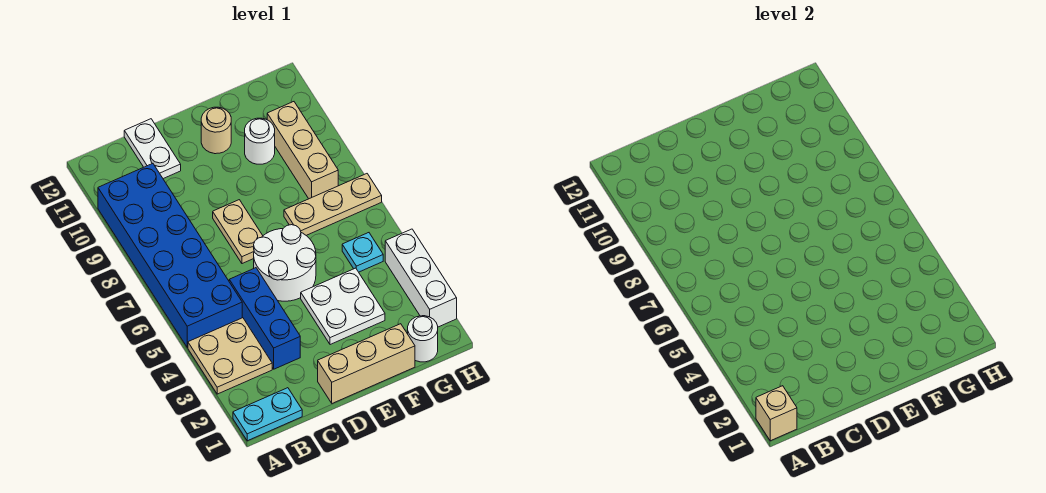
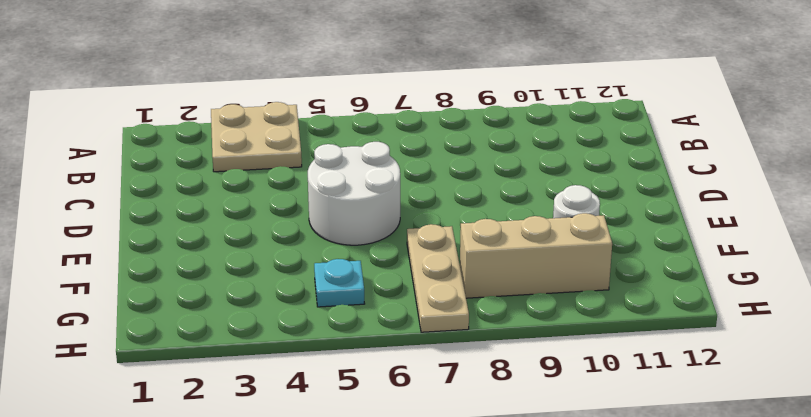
none -> cyan 1x2 plate [233,388,302,441]
none -> blue 2x6 brick [98,163,242,347]
none -> blue 1x3 brick [229,268,300,369]

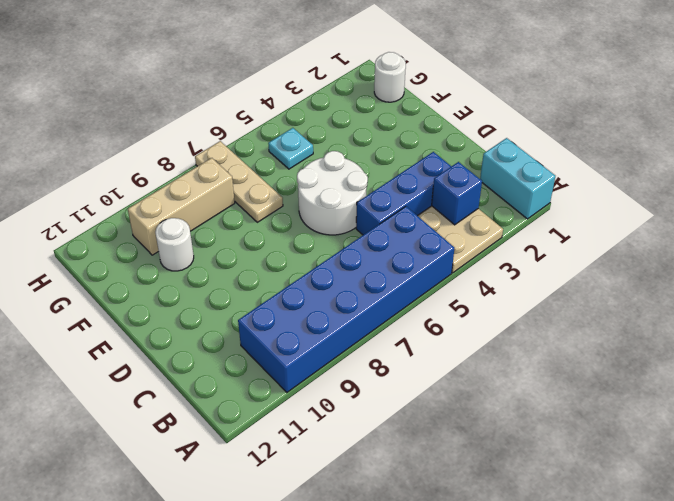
cyan 1x2 brick [480,138,555,219] -> cyan 1x2 plate [233,388,302,441]
blue 1x1 brick [432,162,482,225] -> none
none -> white 1x2 plate [124,119,181,179]
none -> tan 1x3 brick [318,324,415,403]
none -> tan 1x2 plate [213,200,263,264]

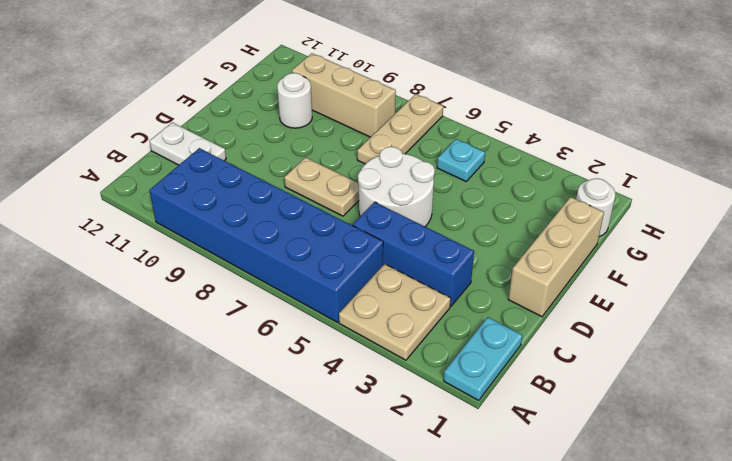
none -> white 2x2 plate [301,268,385,345]
none -> tan 1x1 round brick [201,107,231,154]
none -> white 1x3 brick [385,229,457,327]

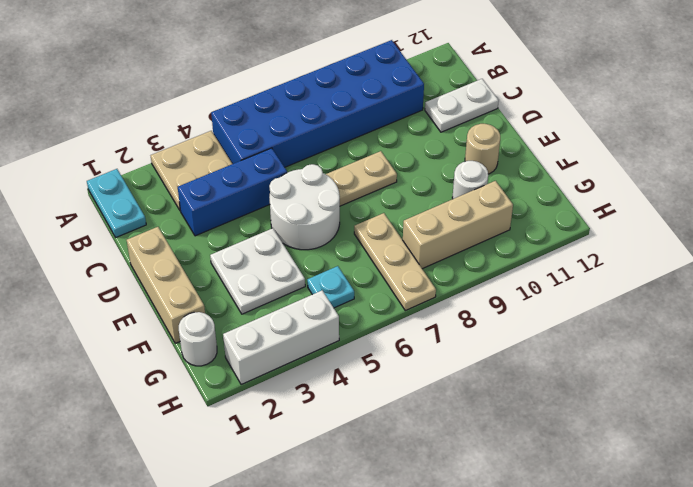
none -> tan 1x1 brick [756,386,797,441]

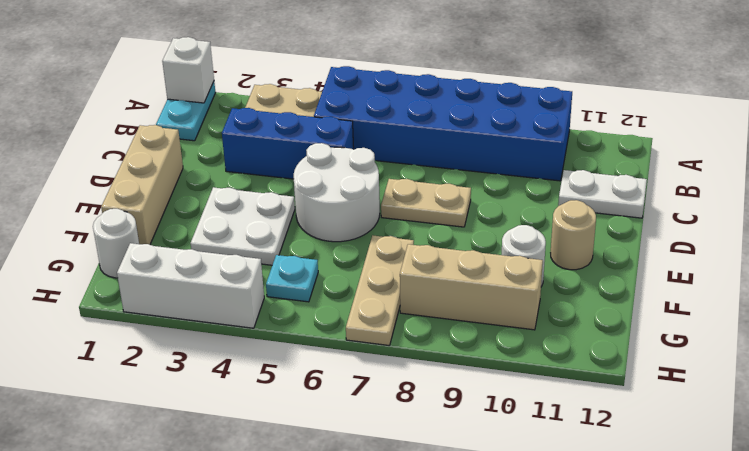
white 1x1 brick [162,37,214,103] -> tan 1x1 brick [756,386,797,441]

